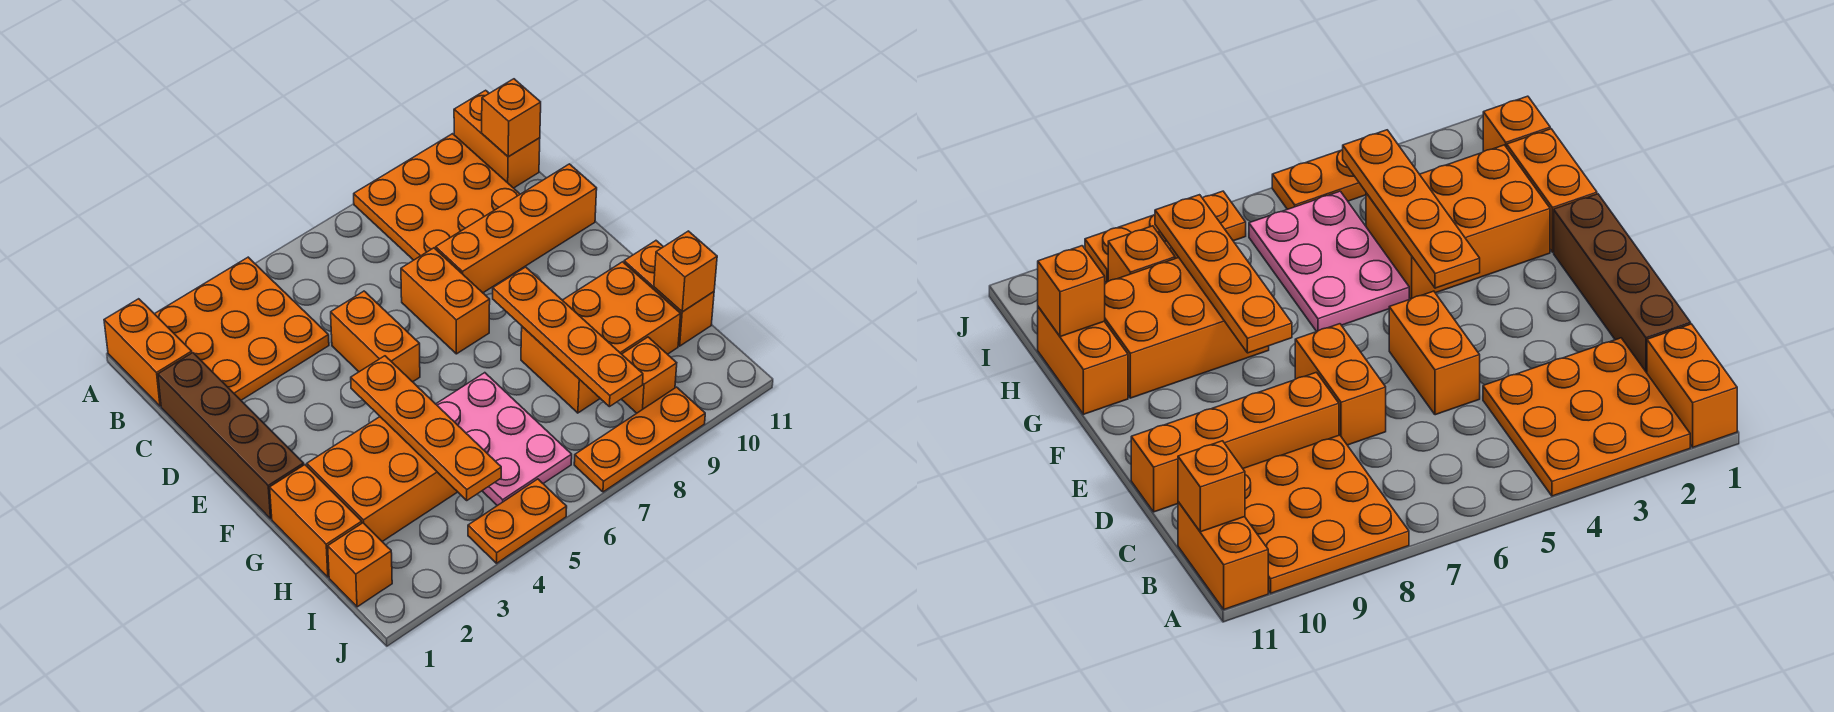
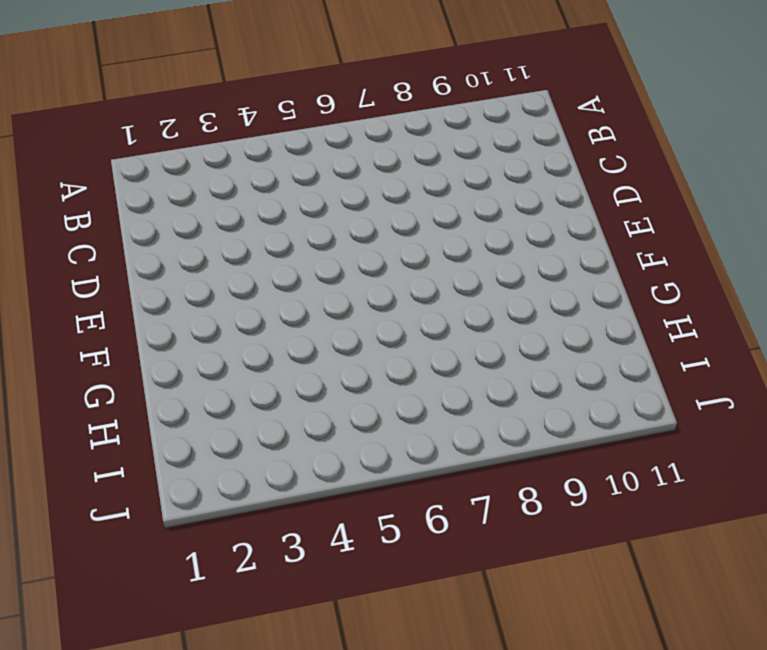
none -> orange 1x2 brick [104,299,192,406]
none -> orange 3x3 plate [155,257,329,400]
none -> orange 3x3 plate [354,134,520,260]

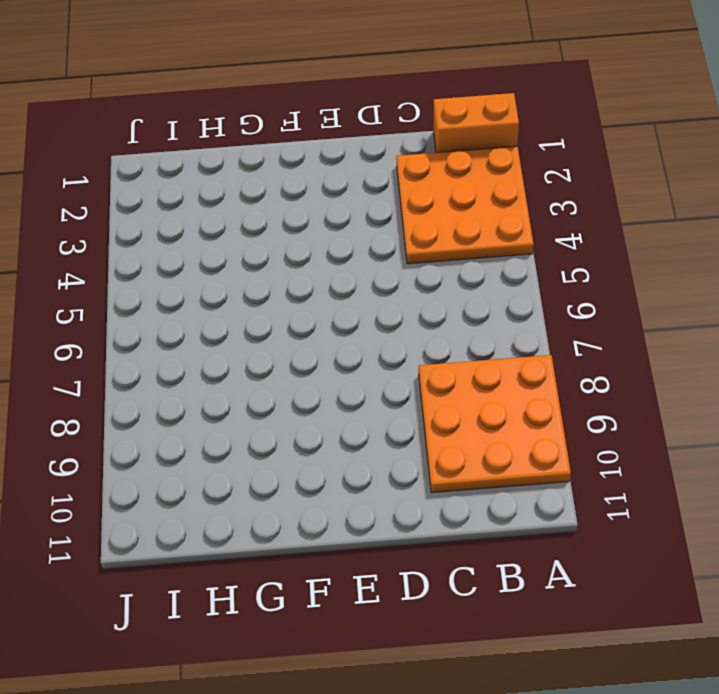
none -> orange 1x2 brick [454,90,540,188]
none -> brown 1x4 brick [158,353,304,519]
none -> orange 1x2 brick [331,291,420,382]

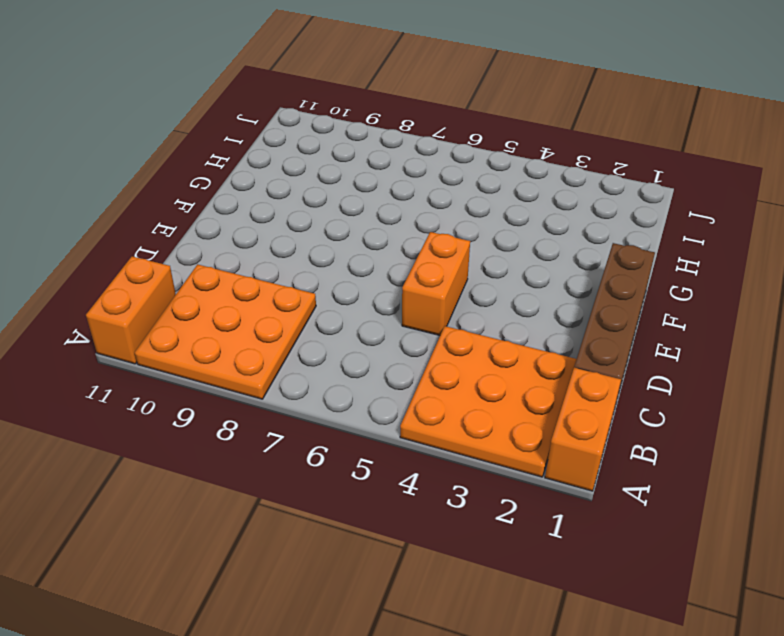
none -> orange 1x2 brick [401,248,490,354]
none -> orange 1x4 brick [436,164,597,293]
none -> orange 1x2 brick [270,465,362,577]

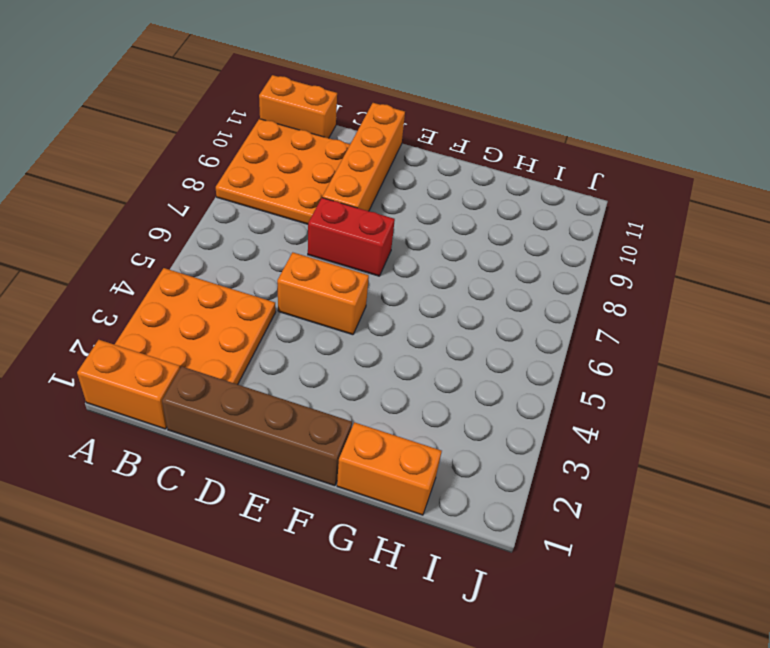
red 1x2 brick [308,198,395,276] -> orange 1x2 brick [401,248,490,354]
none -> orange 2x3 brick [307,417,457,542]
none -> pink 2x3 plate [436,373,572,506]
none -> orange 2x3 brick [521,262,681,413]

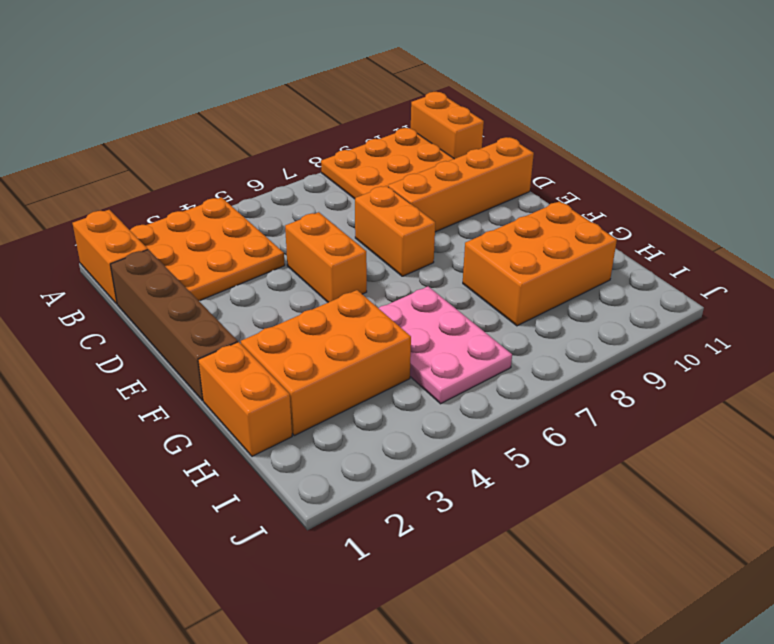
none -> orange 1x2 brick [624,241,714,346]
none -> orange 1x1 brick [328,523,392,607]
none -> orange 1x1 brick [622,337,677,413]

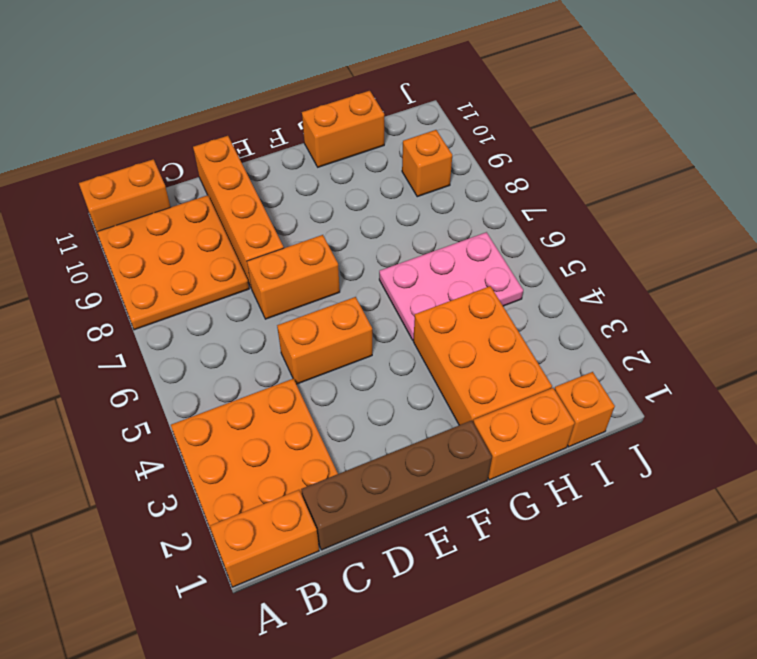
none -> orange 2x3 brick [521,262,681,413]
none -> orange 1x2 plate [468,479,567,563]
none -> orange 1x3 plate [574,387,705,492]

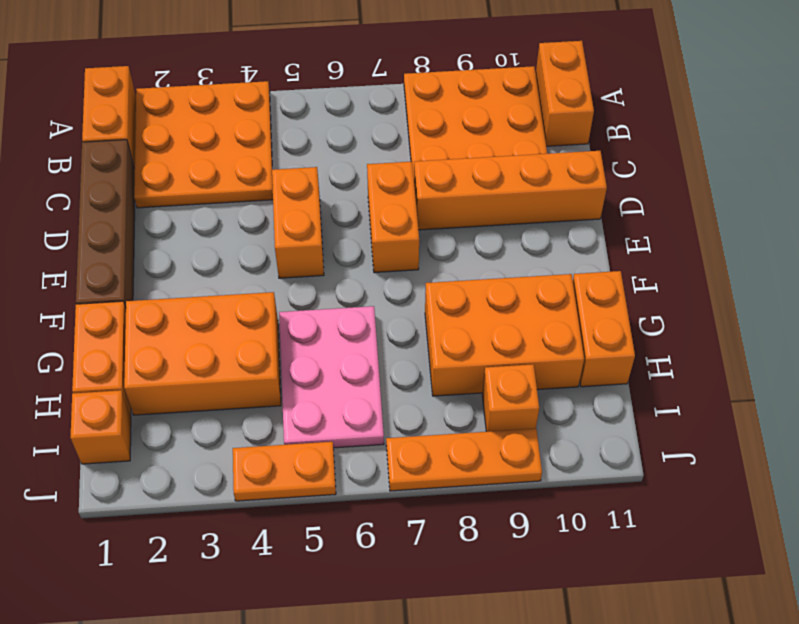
none -> orange 1x1 brick [482,79,541,157]
none -> orange 1x4 plate [351,356,501,500]
none -> orange 1x4 plate [493,267,643,407]

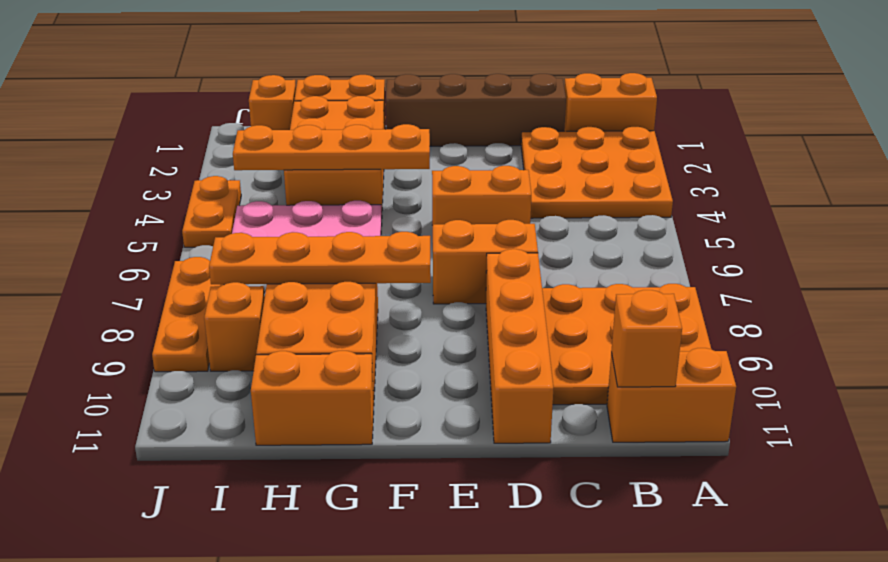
none -> orange 1x1 brick [654,231,717,312]

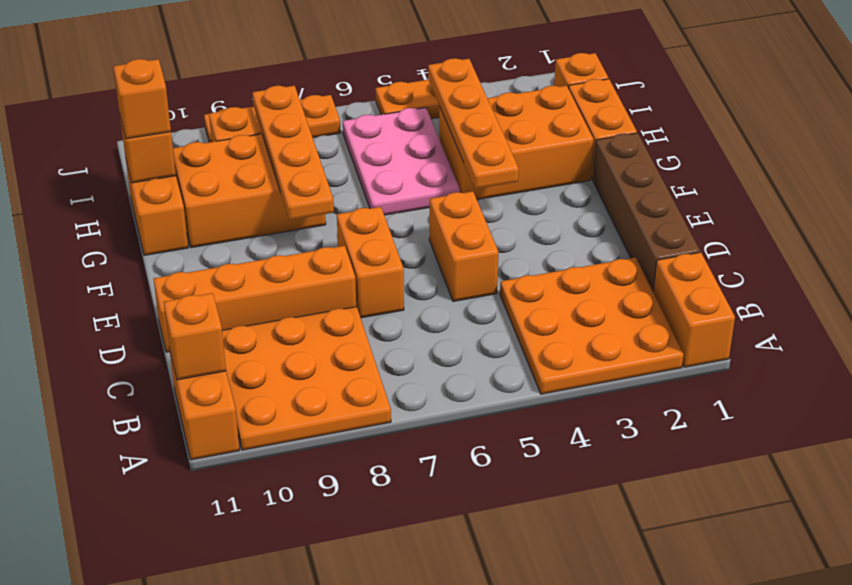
orange 1x1 brick [113,59,171,139] -> none

